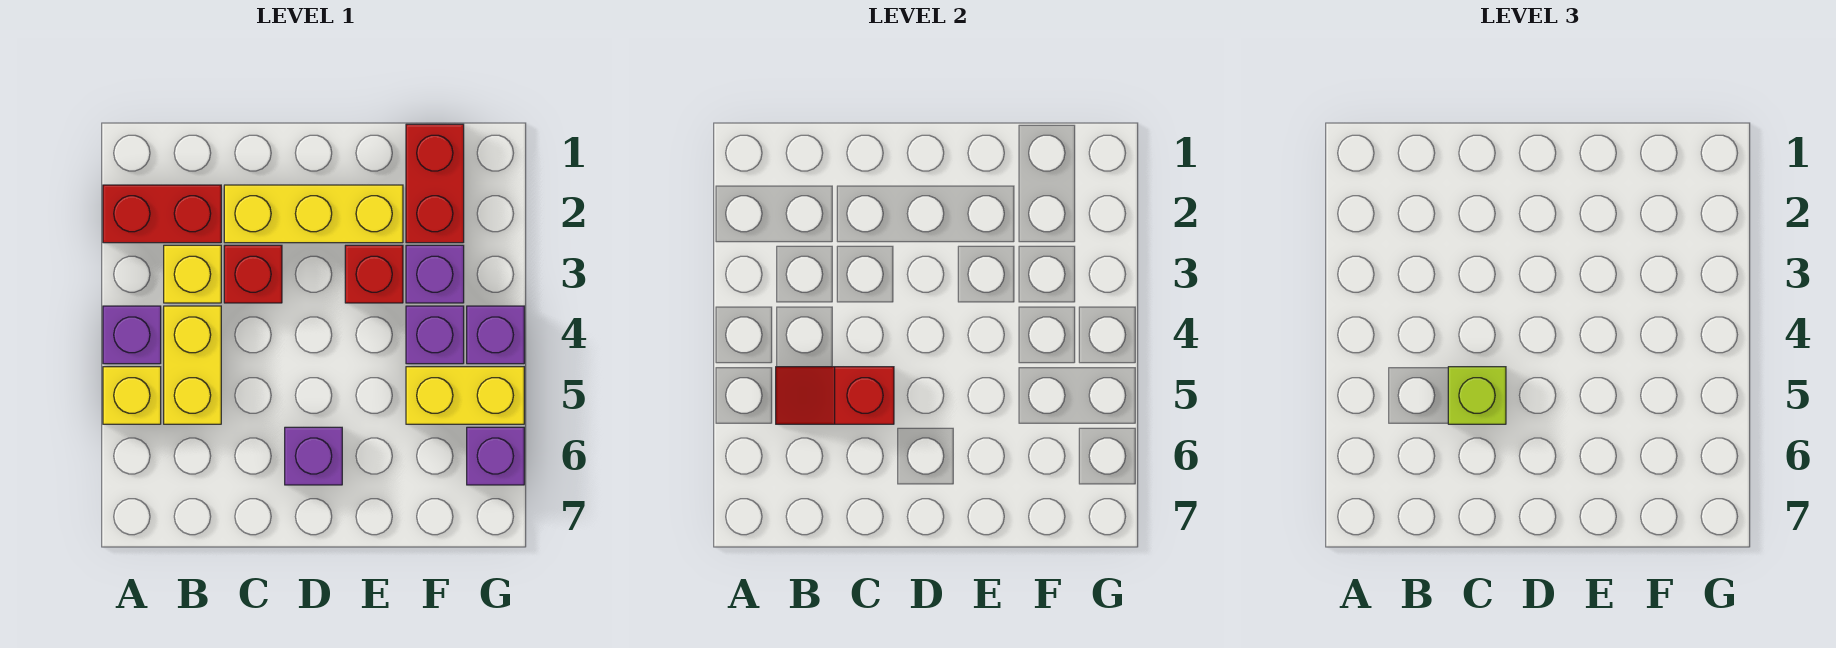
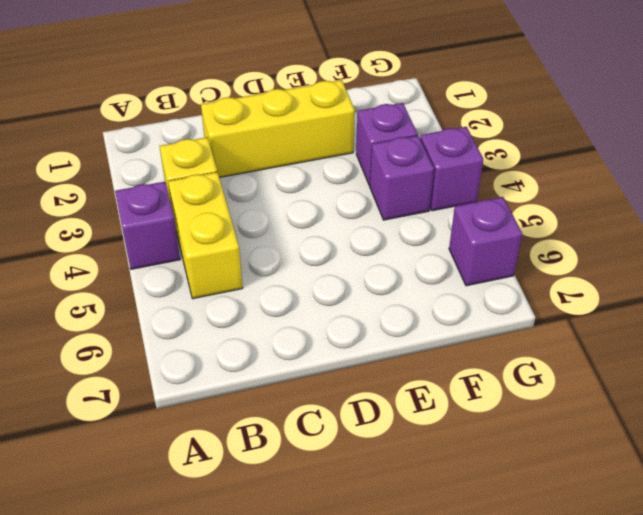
none -> red 1x2 brick [103,185,221,243]
none -> yellow 1x1 brick [103,367,161,424]
none -> red 1x1 brick [224,245,282,303]

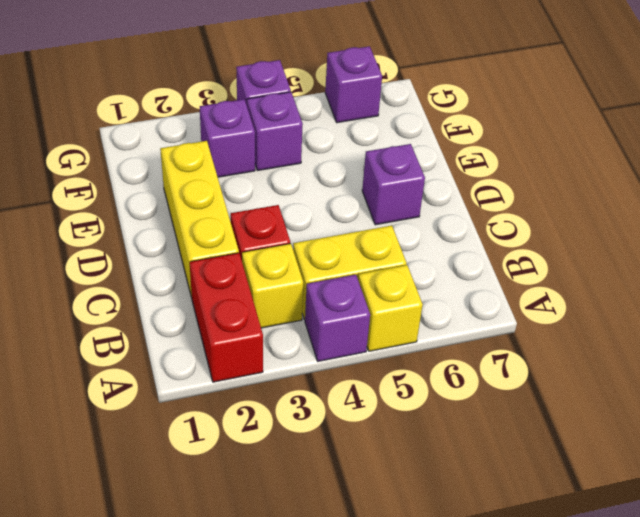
none -> red 1x1 brick [345,245,403,303]
none -> red 1x2 brick [406,124,464,243]
none -> yellow 1x2 brick [406,367,524,424]

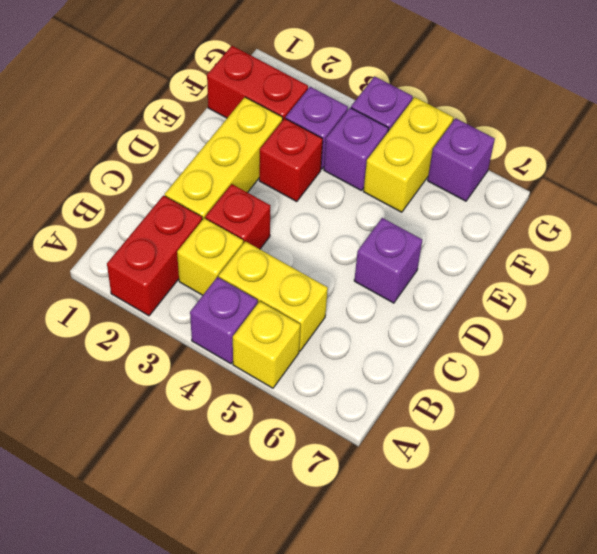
none -> red 1x2 slope [776,367,894,424]
none -> lime 1x1 brick [1448,367,1506,424]

